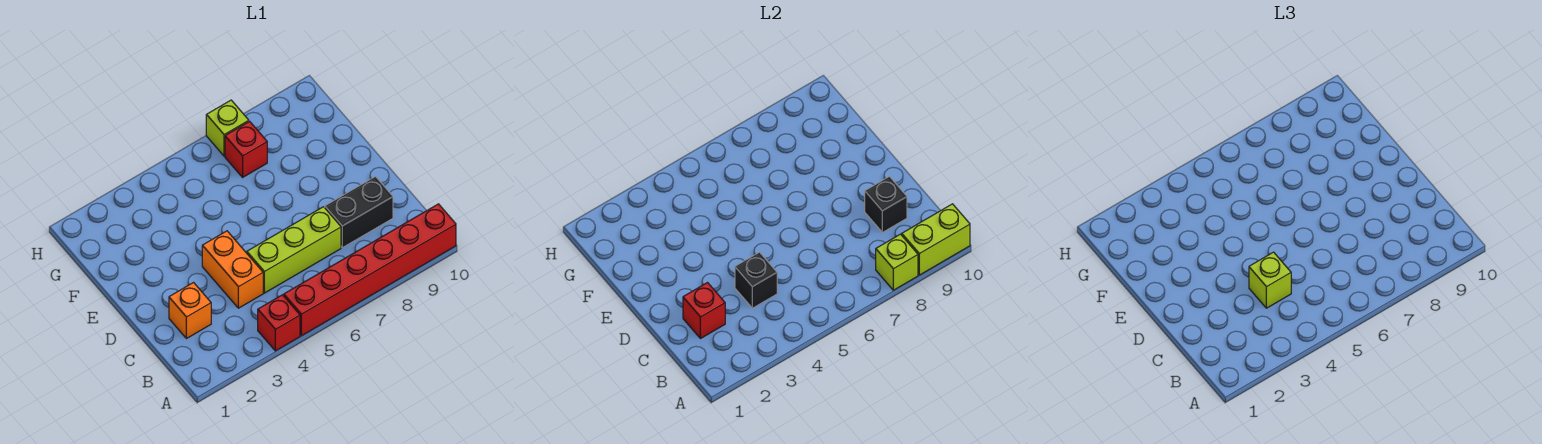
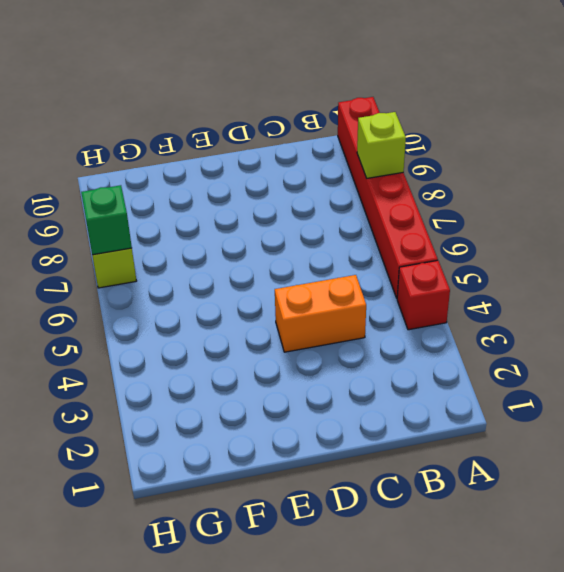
green 1x1 brick [81,185,132,255] -> none
none -> orange 1x1 brick [169,283,211,339]
none -> lime 1x3 brick [247,207,341,293]
none -> black 1x2 brick [325,177,393,248]

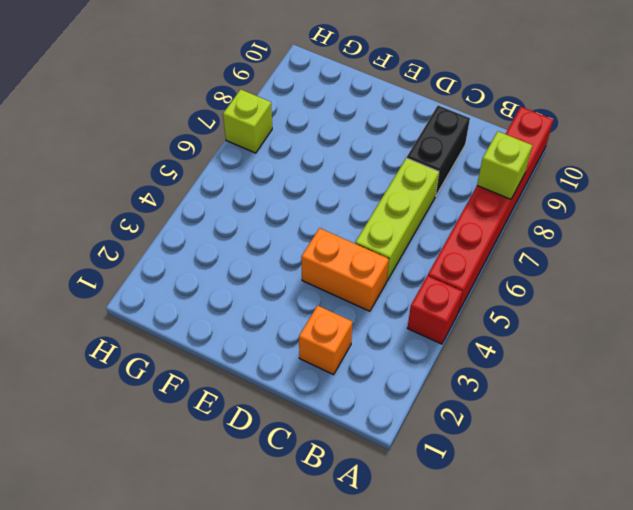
none -> red 1x1 brick [225,121,267,177]
none -> lime 1x2 brick [902,204,970,275]
none -> red 1x1 brick [683,283,725,339]

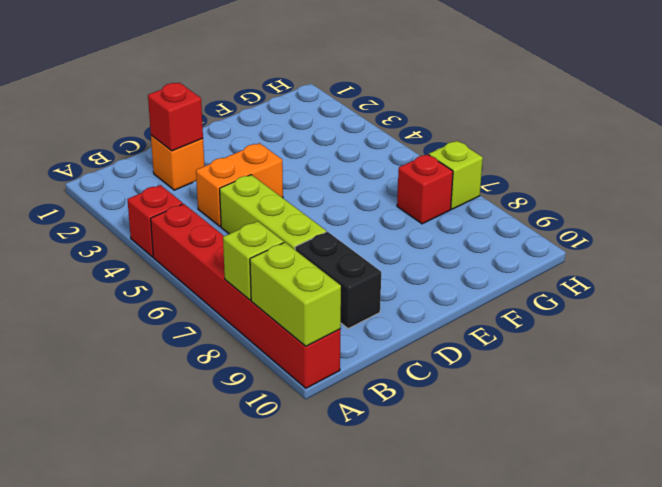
none -> black 1x1 brick [735,252,777,308]
none -> black 1x1 brick [865,177,907,232]
none -> lime 1x1 brick [1249,252,1291,308]

